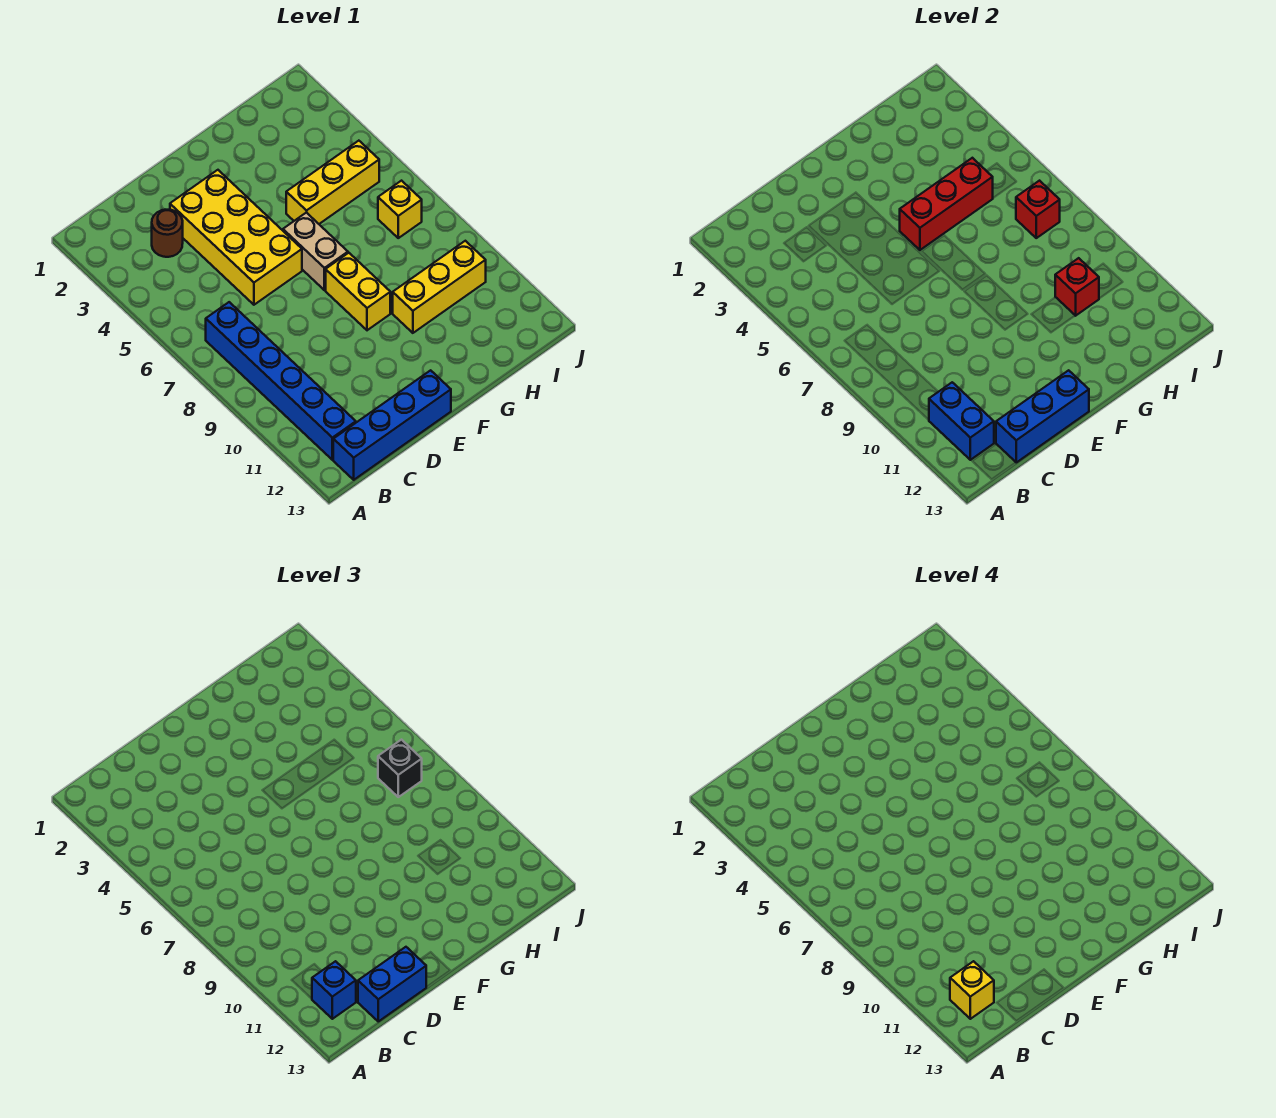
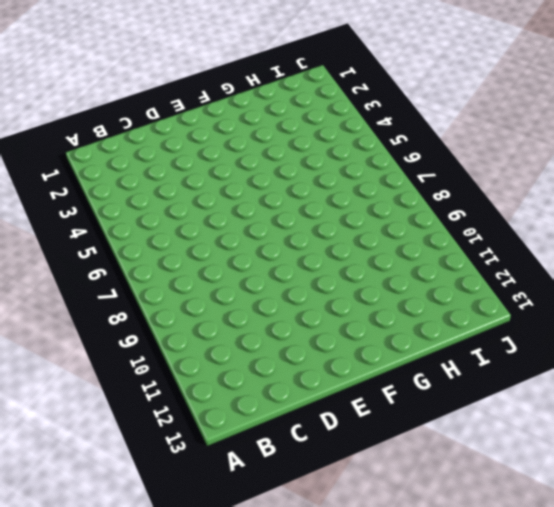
none -> blue 1x6 brick [206,302,356,460]
none -> blue 1x4 brick [333,370,451,480]
none -> brown 1x1 round brick [152,210,183,257]

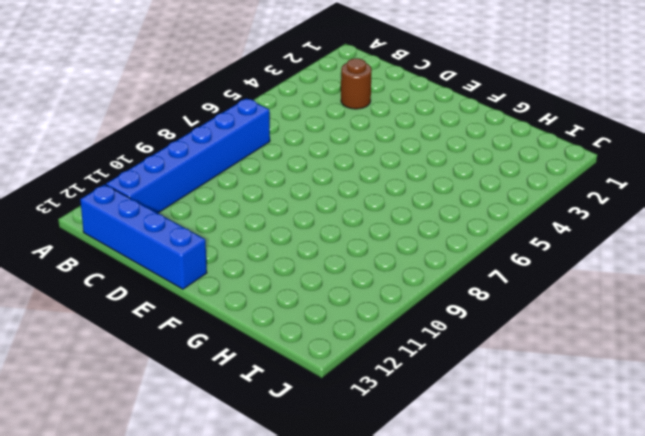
none -> yellow 2x4 brick [170,170,302,305]
none -> tan 1x2 brick [283,213,348,290]
none -> yellow 1x2 brick [326,253,390,330]

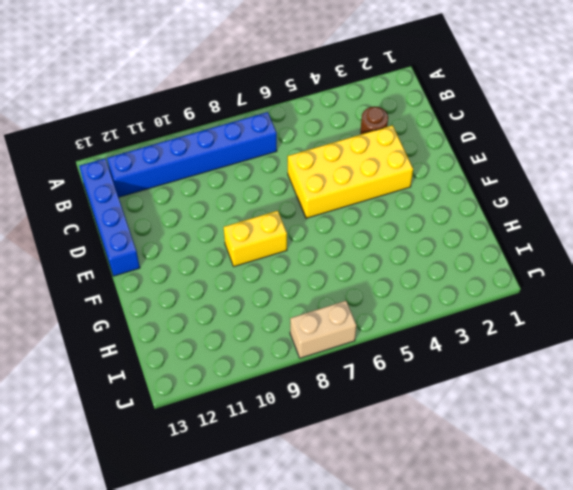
tan 1x2 brick [290,301,357,358] -> tan 1x2 brick moved to [283,213,348,290]
none -> yellow 1x3 brick [286,141,379,224]
none -> yellow 1x3 brick [393,241,486,333]
none -> yellow 1x1 brick [378,181,422,238]

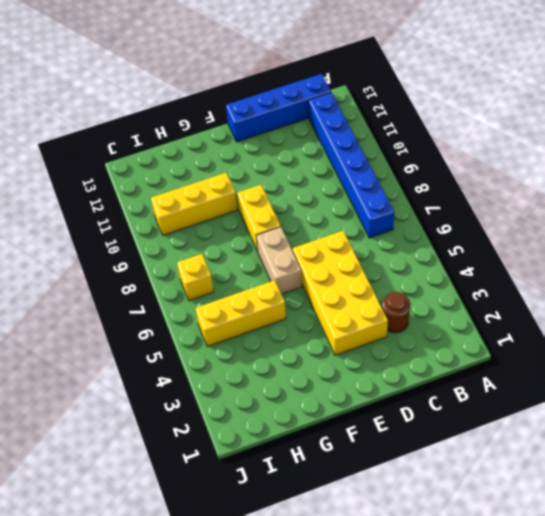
none -> blue 1x2 brick [929,382,994,460]
none -> blue 1x3 brick [996,370,1089,462]
none -> red 1x3 brick [900,158,993,250]

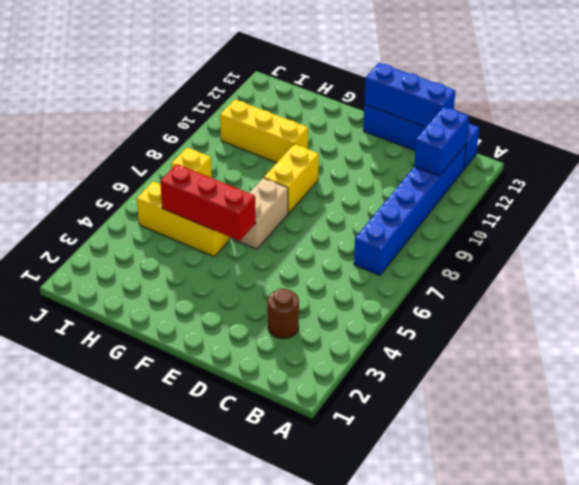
none -> yellow 2x4 brick [170,170,302,305]
none -> red 1x1 brick [1055,258,1099,316]
none -> red 1x1 brick [1016,181,1060,238]

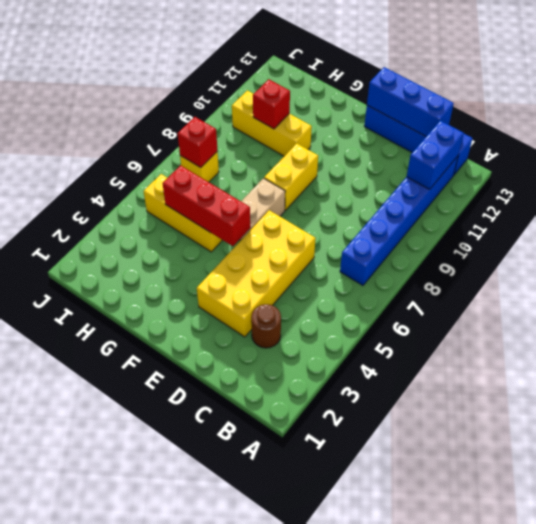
none -> blue 1x1 brick [312,961,356,1019]
none -> blue 1x2 brick [358,947,426,1021]
none -> black 1x1 brick [378,740,422,797]

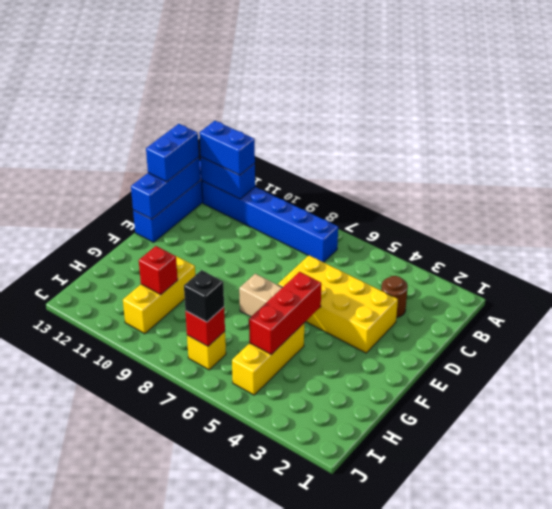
blue 1x2 brick [199,121,255,175] -> blue 1x1 brick [312,961,356,1019]
none -> yellow 1x2 brick [326,253,390,330]
none -> yellow 1x1 brick [950,961,994,1019]

